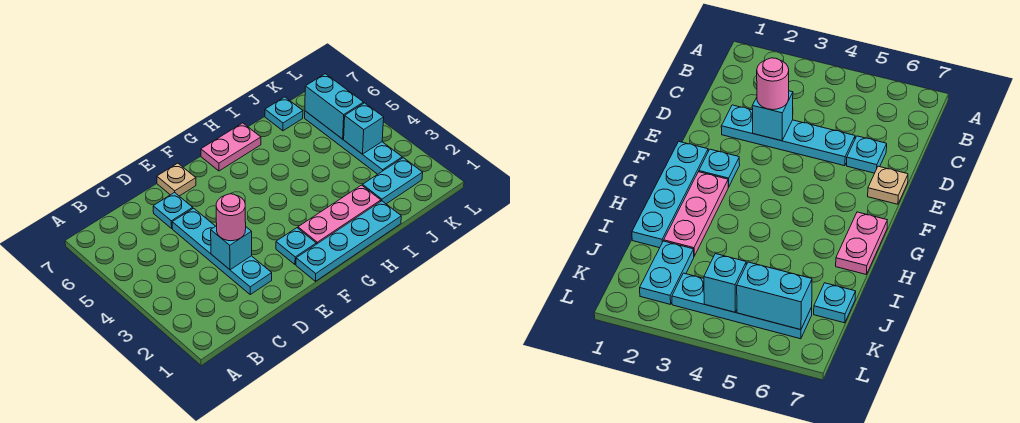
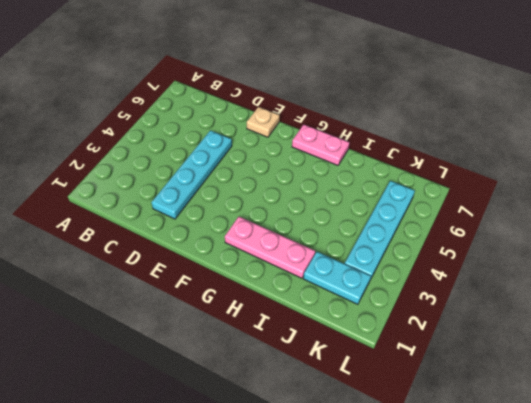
none -> cyan 1x1 plate [153,192,193,228]
none -> cyan 1x4 plate [296,201,401,281]
none -> cyan 1x1 plate [276,228,316,265]

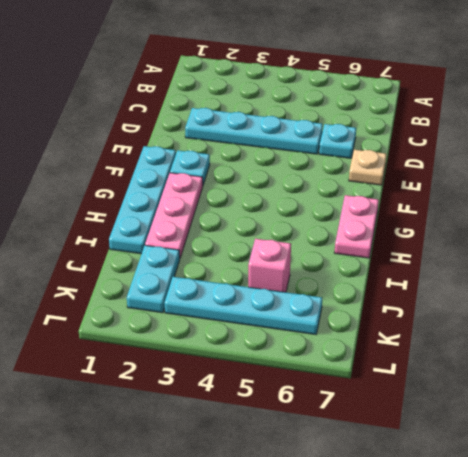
pink 1x1 brick [248,239,291,292] -> none
none -> cyan 1x1 plate [265,97,303,131]
none -> cyan 1x1 brick [211,226,252,270]
none -> cyan 1x1 brick [344,103,384,154]

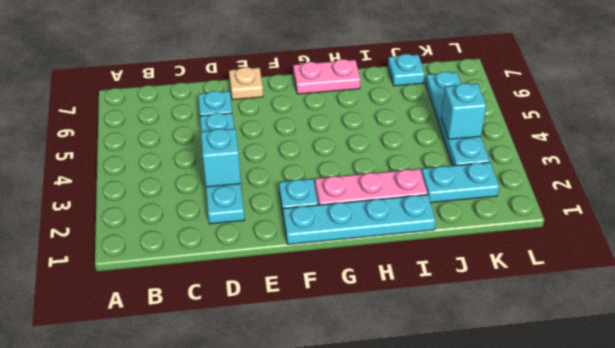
none -> cyan 1x2 brick [305,74,364,139]
none -> pink 1x1 round brick [216,194,246,241]

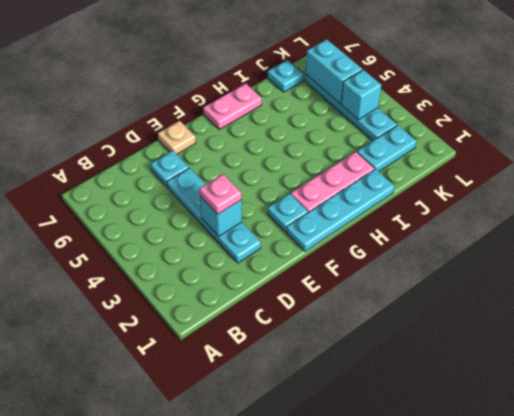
pink 1x1 plate [199,174,242,214] -> pink 1x1 round brick [216,194,246,241]

